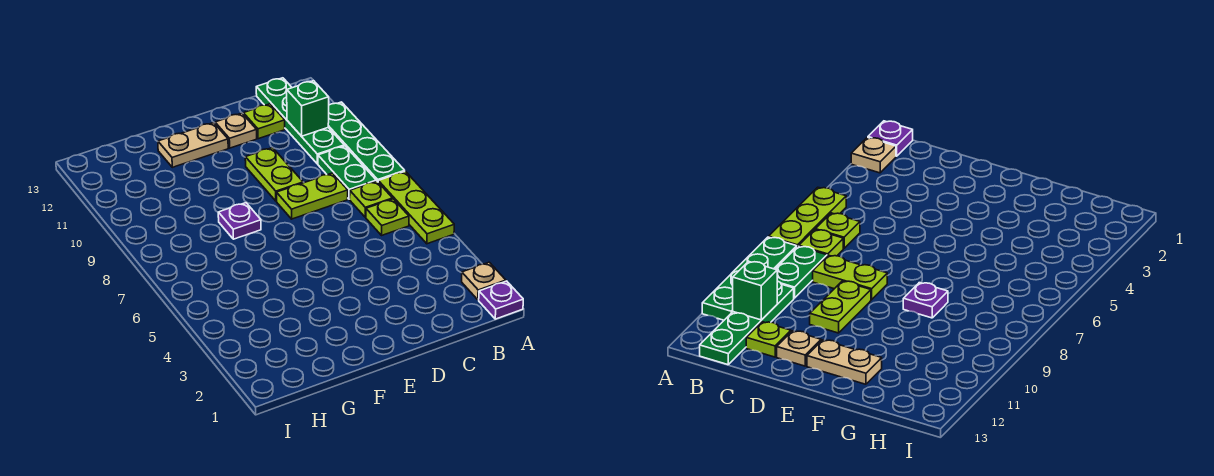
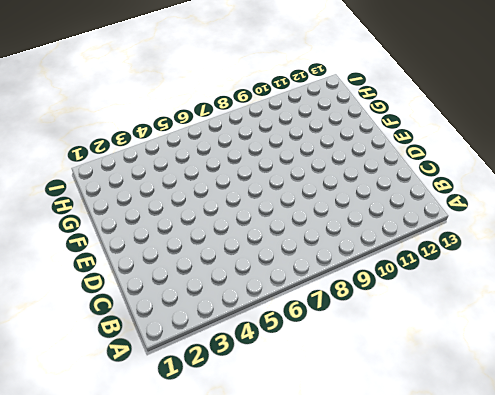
none -> purple 1x1 plate [479,281,523,319]
none -> tan 1x1 plate [462,262,506,300]
none -> lime 1x3 plate [378,171,454,244]

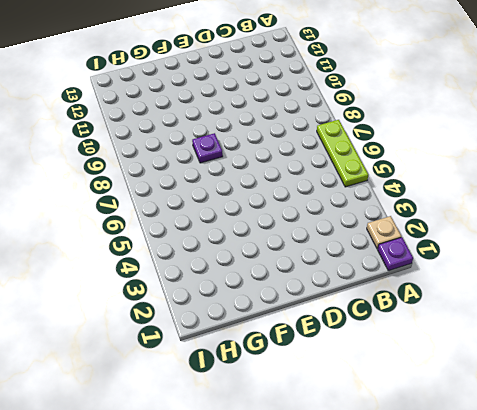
none -> green 1x4 plate [328,102,405,181]
none -> lime 1x1 plate [366,199,409,235]
none -> lime 1x1 plate [350,181,393,217]

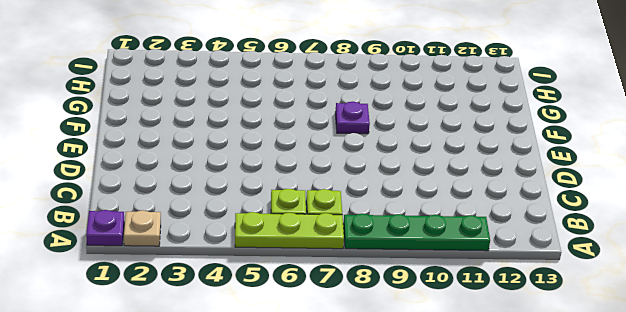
none -> green 1x2 plate [318,146,376,199]
none -> green 1x4 plate [256,78,344,164]
none -> lime 1x2 plate [277,173,348,219]

